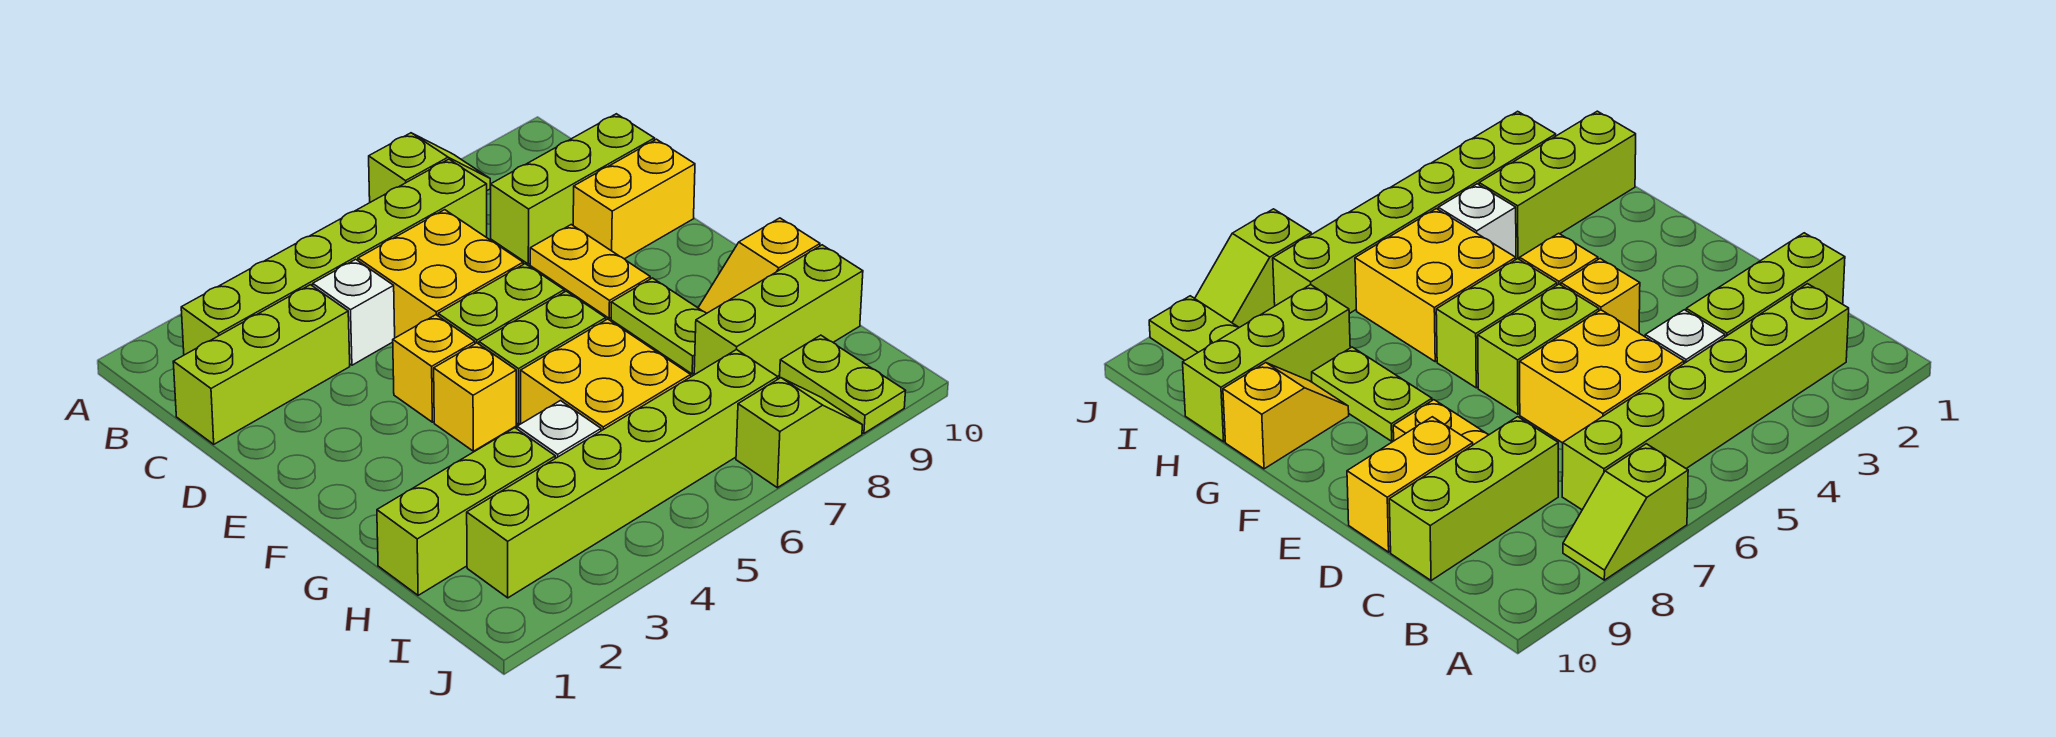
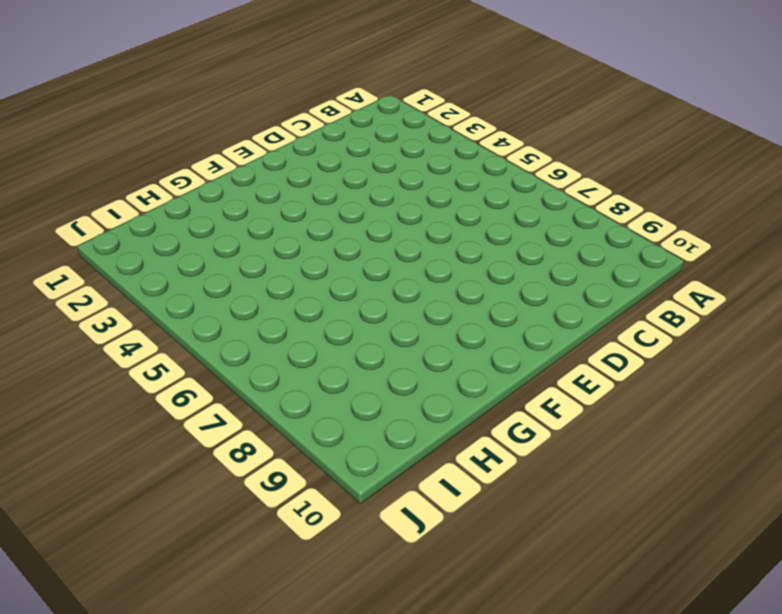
none -> lime 1x2 slope [369,133,490,202]
none -> lime 1x6 brick [181,159,487,355]
none -> lime 1x3 brick [173,285,350,444]

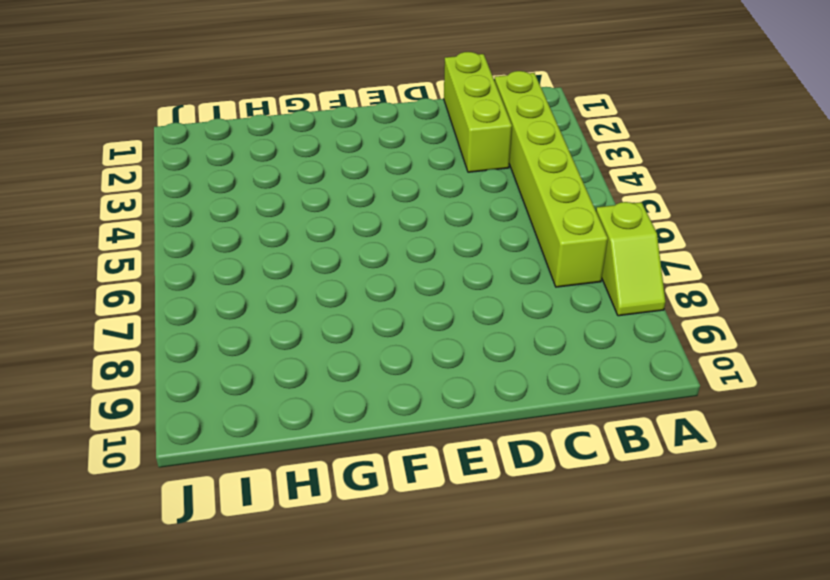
none -> white 1x1 brick [313,259,395,365]
none -> yellow 2x2 brick [358,210,523,338]
none -> lime 1x3 brick [491,114,655,264]

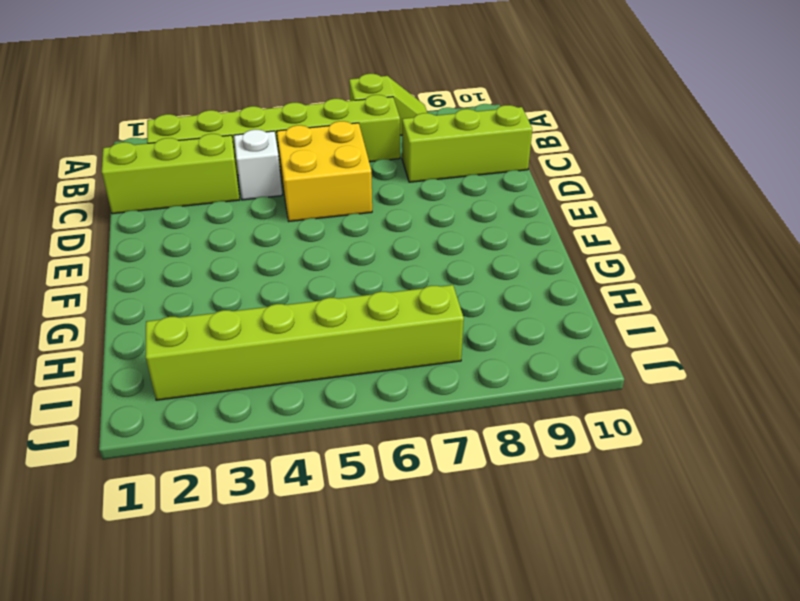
none -> yellow 1x2 plate [530,225,650,318]
none -> yellow 1x2 brick [573,139,695,259]
none -> yellow 1x1 brick [393,315,475,422]

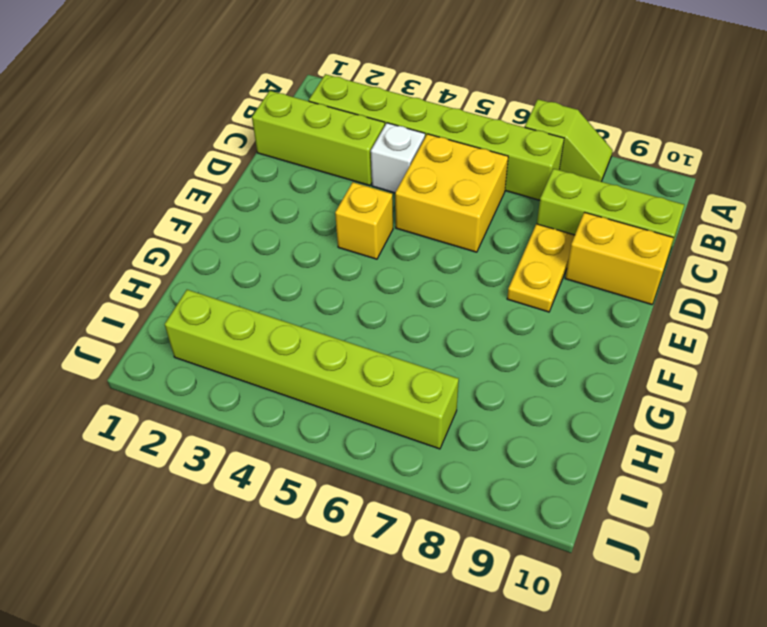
none -> lime 1x2 brick [438,264,564,344]
none -> yellow 1x1 brick [434,343,516,451]
none -> lime 1x2 brick [479,291,606,424]

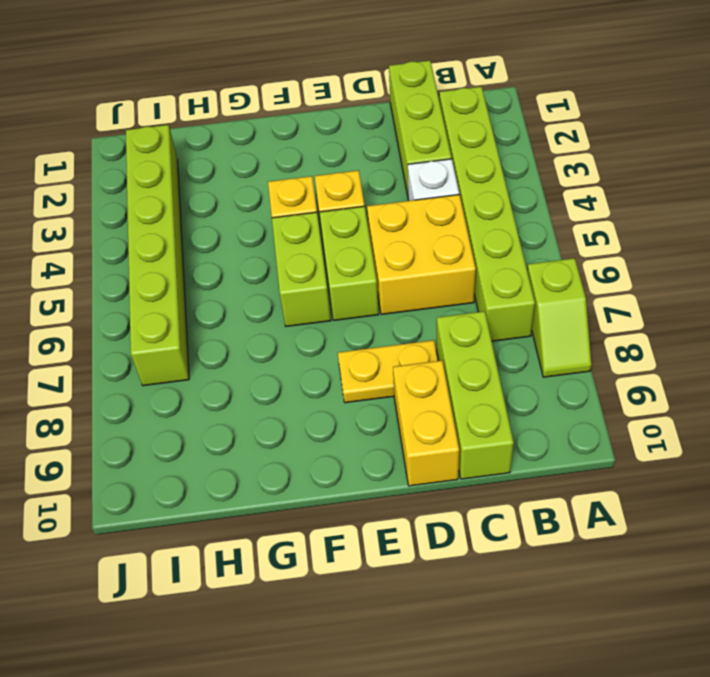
none -> lime 1x2 plate [611,278,706,374]
none -> yellow 2x2 brick [521,319,691,431]
none -> yellow 1x2 slope [698,218,820,313]

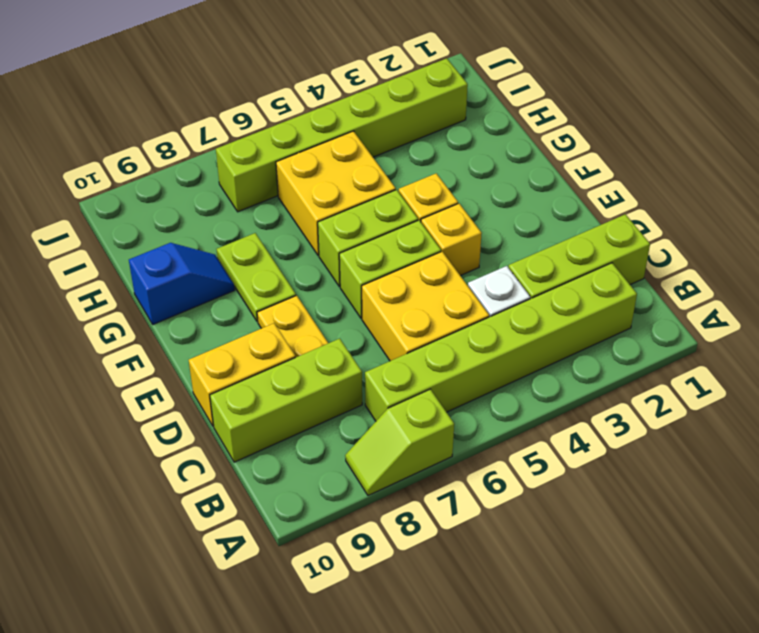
blue 1x2 slope [129,243,235,324] -> yellow 1x2 slope [698,218,820,313]
none -> lime 1x3 brick [377,428,555,595]
none -> white 1x1 brick [517,401,601,458]
none -> lime 1x3 brick [694,245,863,376]

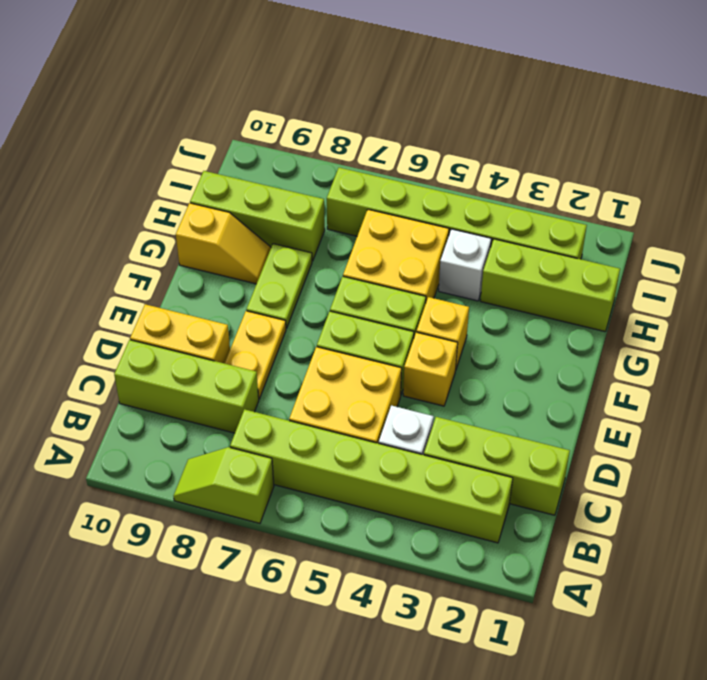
none -> lime 1x2 plate [780,335,906,433]
none -> lime 1x2 slope [736,378,862,488]

